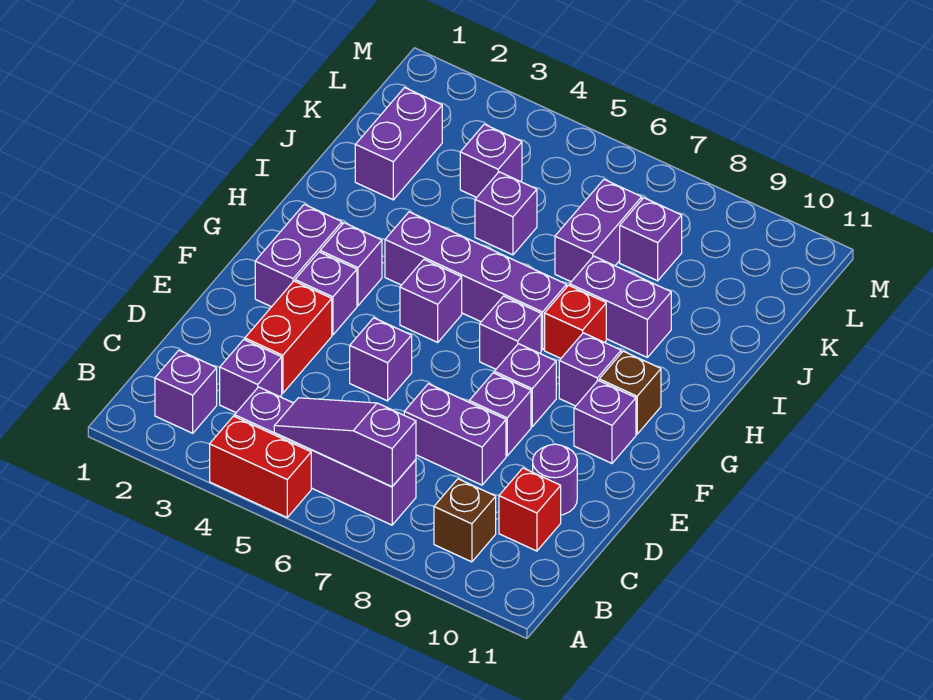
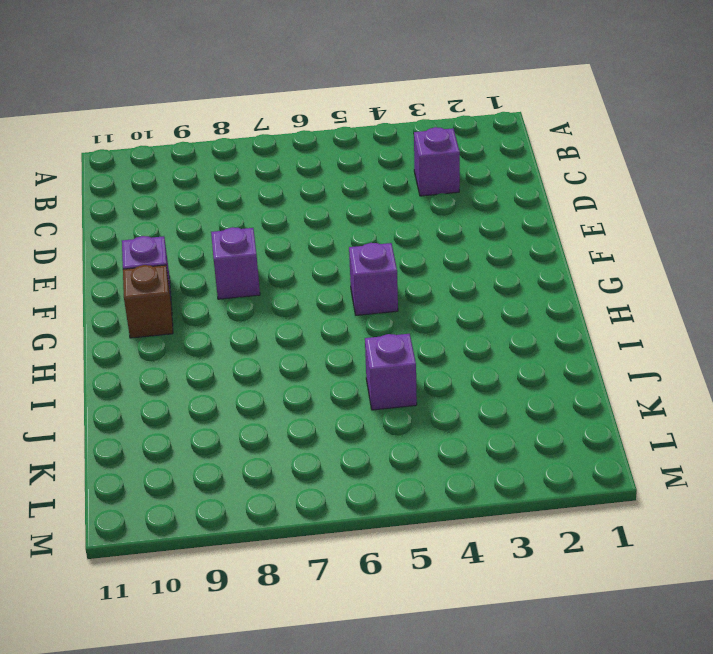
none -> red 1x2 brick [210,416,311,517]
none -> purple 1x1 brick [155,350,217,433]
none -> purple 1x4 brick [235,387,416,525]

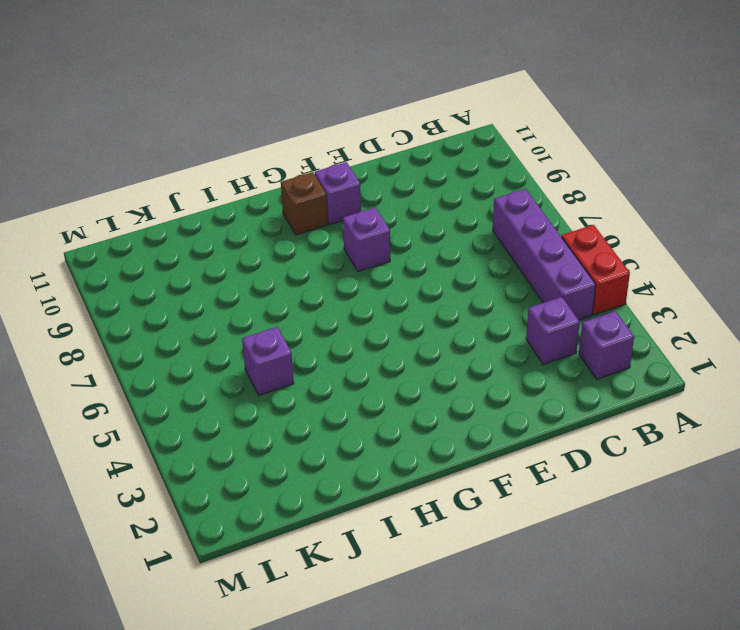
none -> brown 1x1 brick [434,479,496,562]
none -> red 1x1 brick [499,468,561,551]
none -> red 1x2 brick [245,281,332,393]

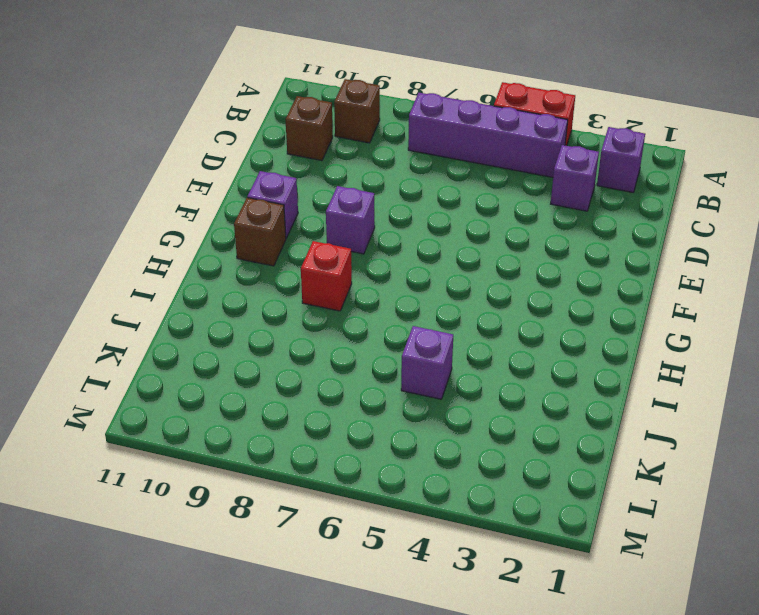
brown 1x1 brick [285,96,333,160] -> red 1x1 brick [499,468,561,551]
none -> red 1x2 brick [245,281,332,393]
none -> purple 1x2 brick [404,384,506,485]
none -> purple 1x1 round brick [533,444,577,515]

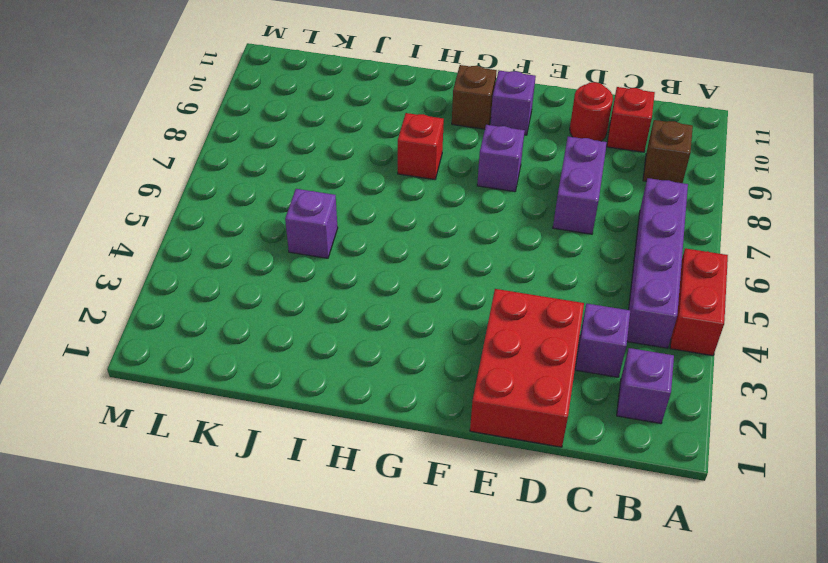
red 2x3 brick [470,289,584,447] -> red 1x2 brick [245,281,332,393]
red 1x1 round brick [570,82,613,141] -> purple 1x1 round brick [533,444,577,515]
none -> purple 1x1 brick [350,318,412,401]
none -> purple 1x1 brick [469,373,531,456]
none -> purple 1x2 brick [255,204,342,307]

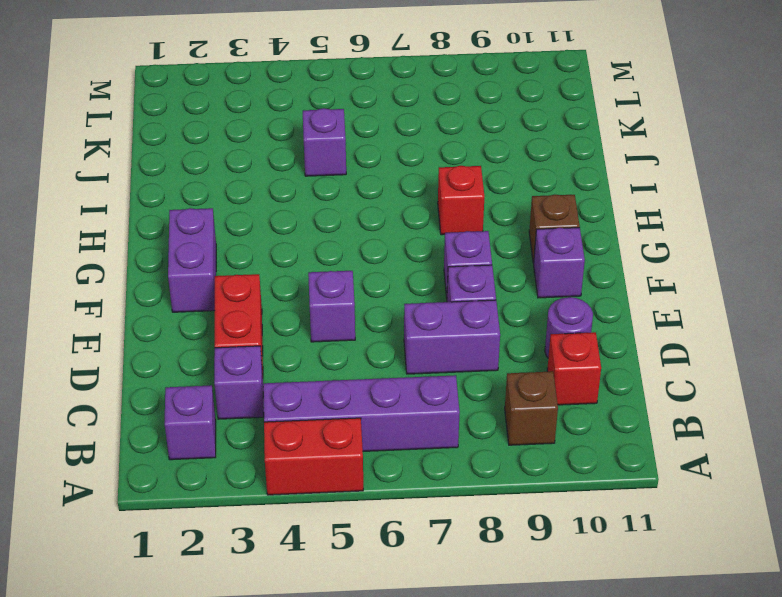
none -> purple 1x1 brick [295,252,357,335]
none -> purple 1x1 brick [320,223,382,306]
none -> purple 1x1 brick [400,260,462,342]

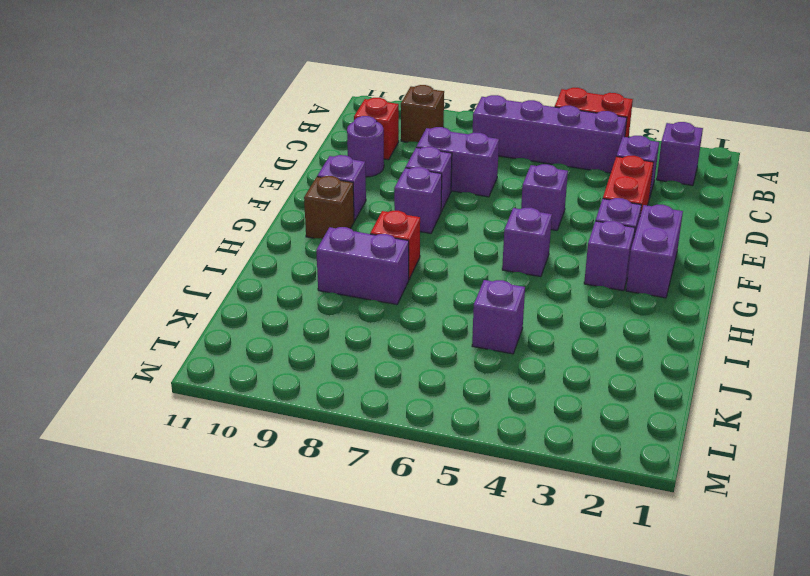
none -> purple 1x1 brick [480,296,541,369]
none -> purple 1x1 brick [559,333,621,406]
none -> purple 1x4 brick [385,212,567,350]

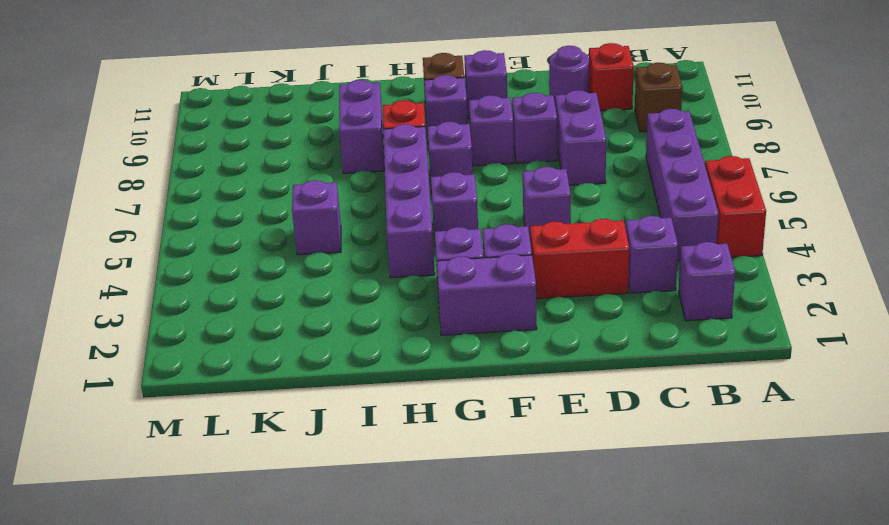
none -> purple 1x2 brick [355,88,442,200]
none -> purple 1x2 brick [555,180,642,282]
none -> purple 1x1 brick [460,124,522,198]

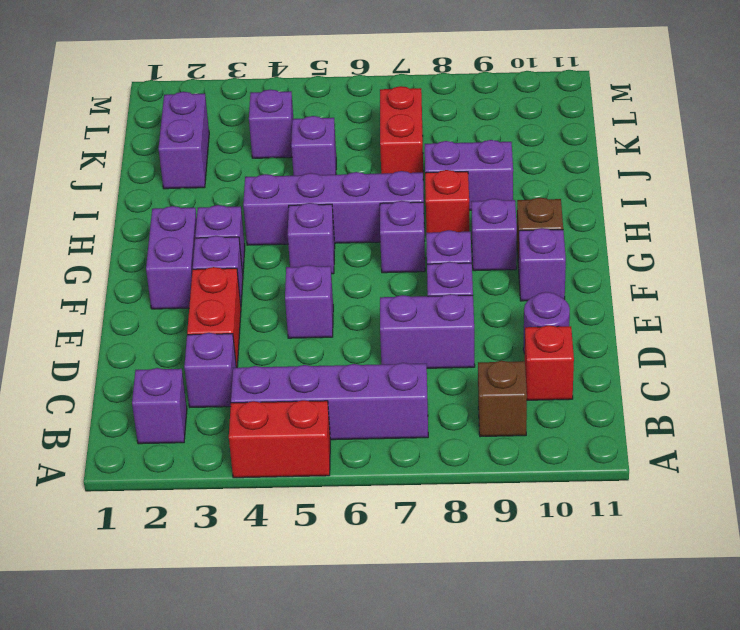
red 1x2 brick [380,86,423,174] -> purple 1x2 brick [555,180,642,282]
none -> purple 1x1 brick [620,198,682,281]
none -> purple 1x3 slope [274,398,416,487]

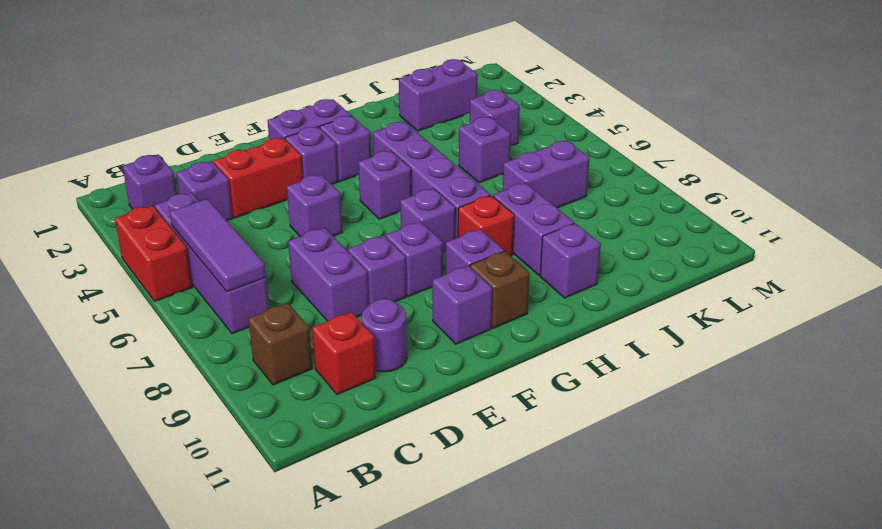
purple 1x3 tile [170,199,266,292] -> purple 1x3 slope [274,398,416,487]
purple 1x1 brick [540,223,601,298] -> purple 1x1 brick moved to [620,198,682,281]

